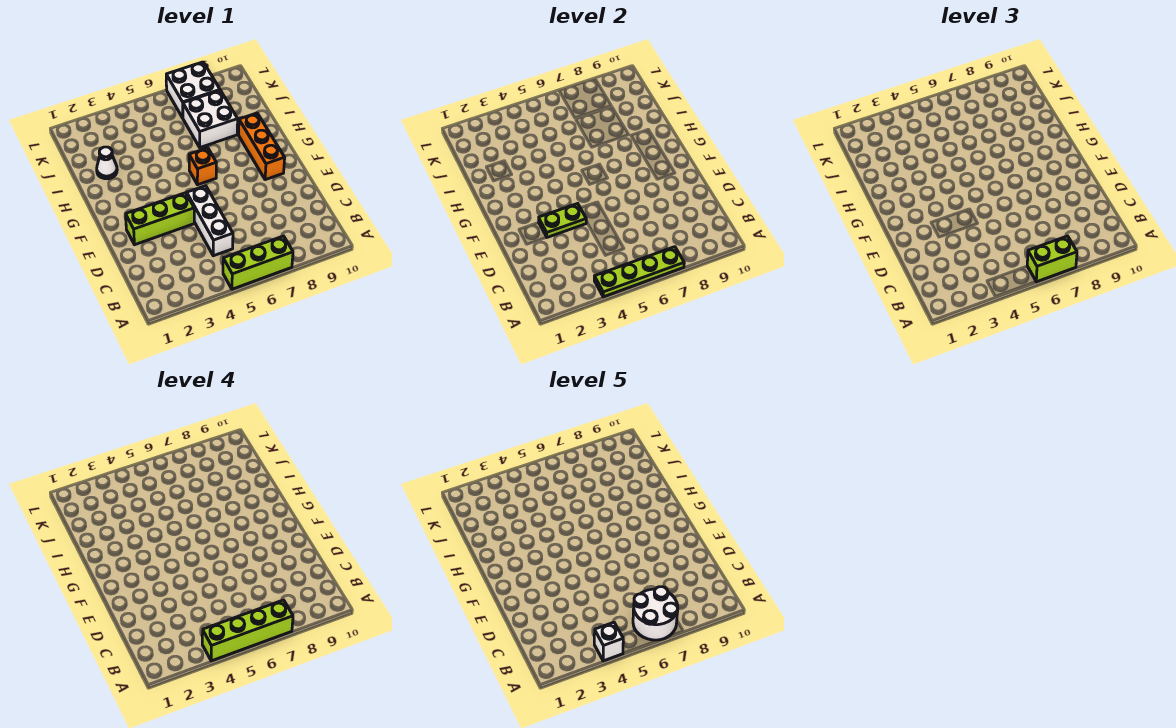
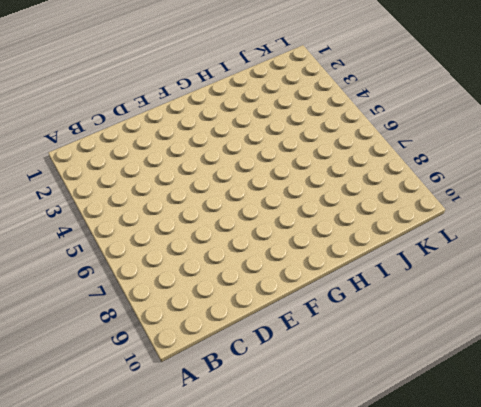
none -> lime 1x3 brick [223,236,293,289]
none -> white 1x3 brick [187,186,233,256]
none -> lime 1x3 brick [125,193,194,245]

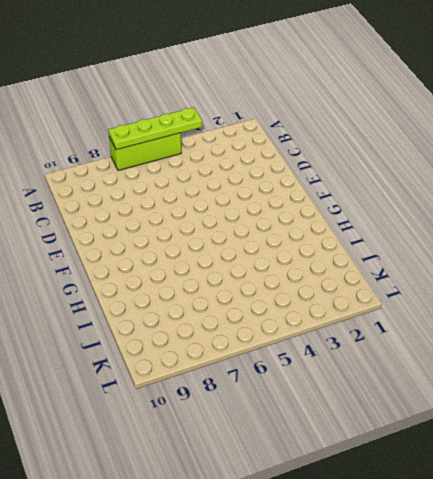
none -> white 1x3 brick [187,186,233,256]
none -> lime 1x3 brick [125,193,194,245]
none -> orange 1x3 brick [239,113,285,180]

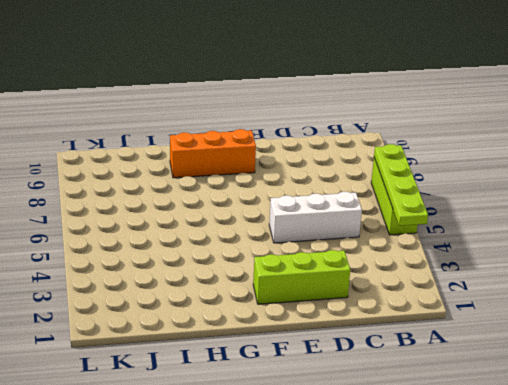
lime 1x3 brick [253,250,350,304] -> lime 1x3 brick turned to [125,193,194,245]
none -> orange 1x1 brick [189,148,216,185]
none -> white 1x1 cone [97,147,117,179]
none -> white 2x2 brick [183,90,238,148]

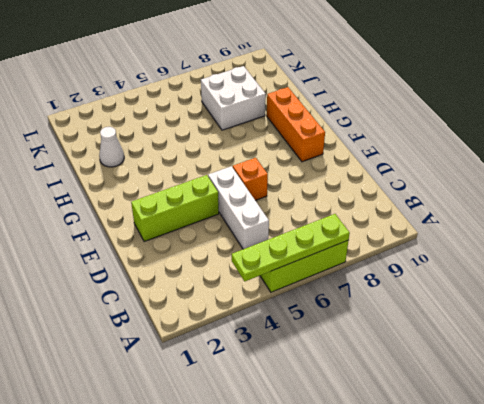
orange 1x1 brick [233,158,268,200] -> orange 1x1 brick moved to [189,148,216,185]
none -> white 2x2 brick [166,62,220,118]
none -> lime 1x2 plate [539,204,586,237]
none -> lime 1x2 brick [1027,236,1077,282]

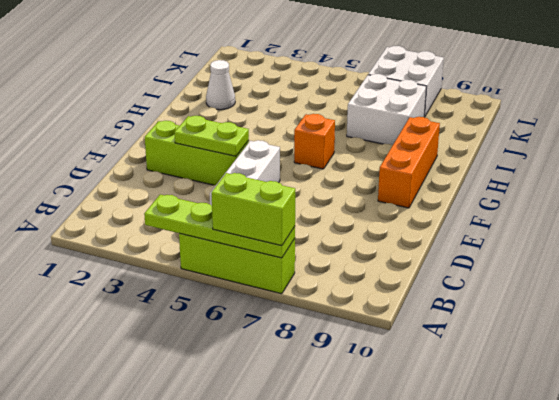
none -> lime 1x4 brick [202,600,293,661]
none -> white 1x1 brick [594,622,623,661]
none -> white 2x2 round brick [633,587,678,640]

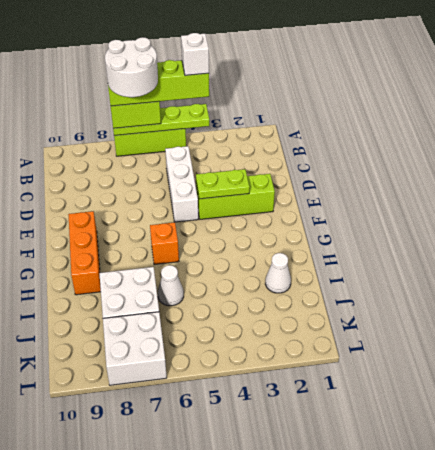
white 1x1 cone [158,265,184,306] -> none

